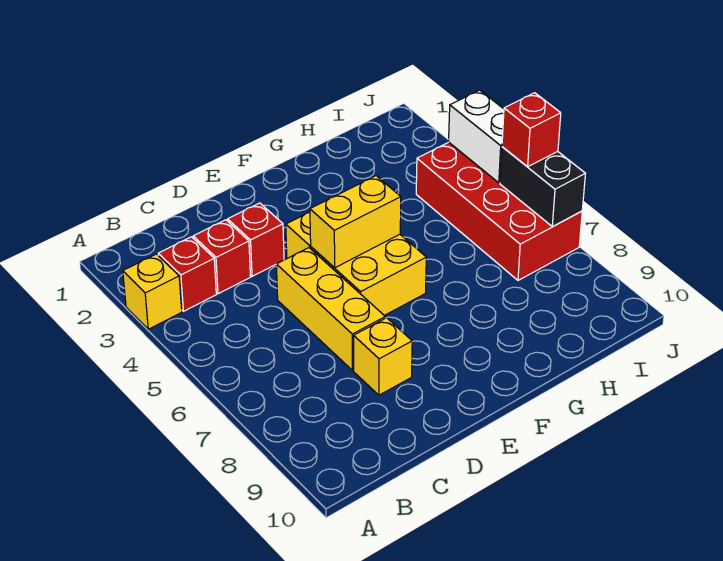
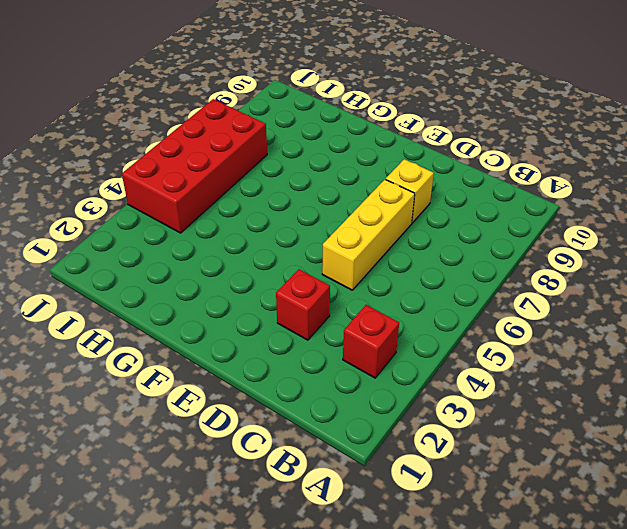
none -> yellow 1x1 brick [123,254,182,329]
none -> red 1x1 brick [193,220,250,294]
none -> yellow 2x3 brick [286,212,426,315]

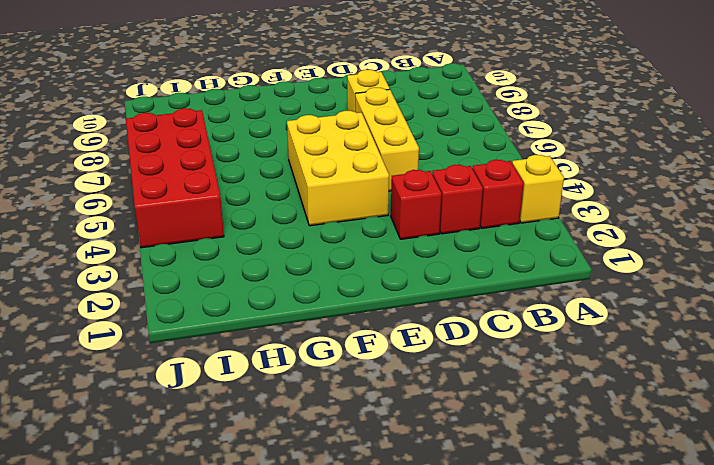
none -> yellow 1x2 brick [310,176,401,268]
none -> white 1x2 brick [449,90,504,183]
none -> black 1x2 brick [500,147,585,226]

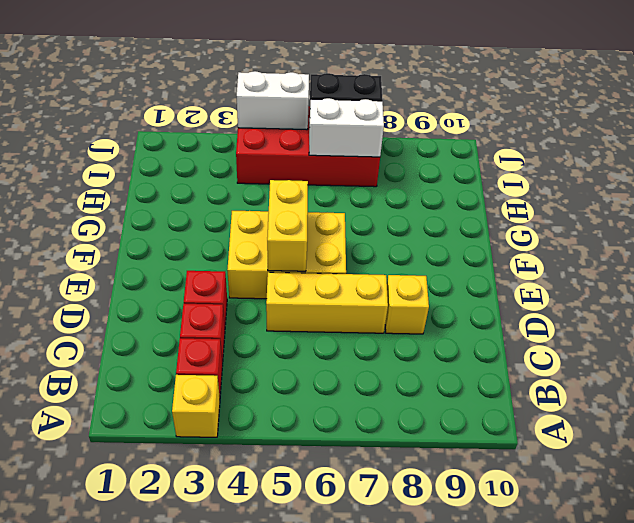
white 1x2 brick [309,98,384,157] -> none
none -> red 1x1 brick [502,93,561,167]

